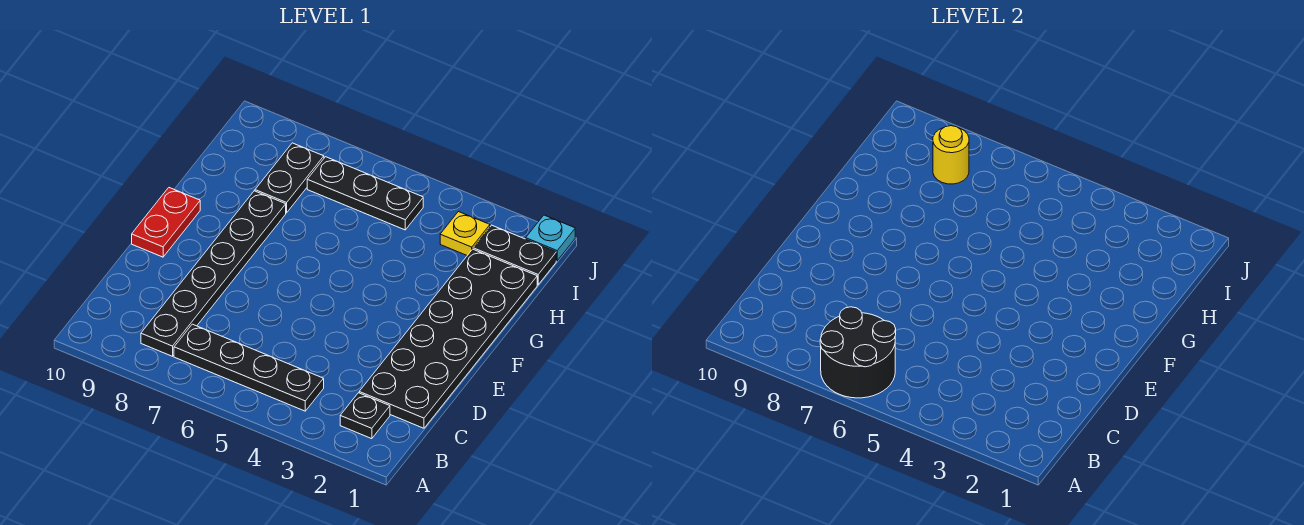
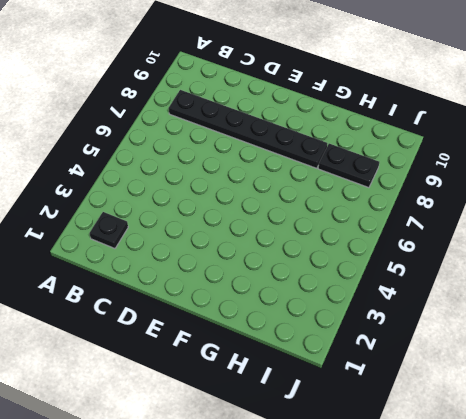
none -> black 1x4 plate [174,324,324,411]
none -> black 2x6 plate [359,249,537,428]
none -> red 1x2 plate [132,188,200,257]

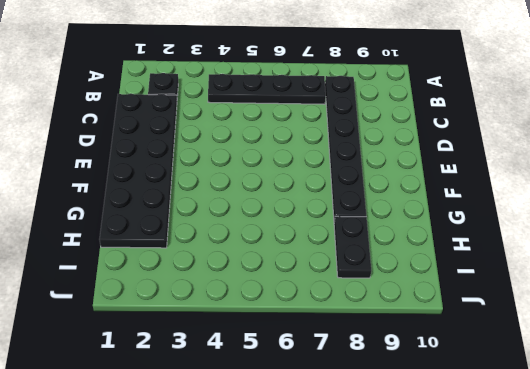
none -> red 1x2 plate [132,188,200,257]
none -> black 1x2 plate [473,225,556,285]
none -> yellow 1x1 plate [440,212,490,255]

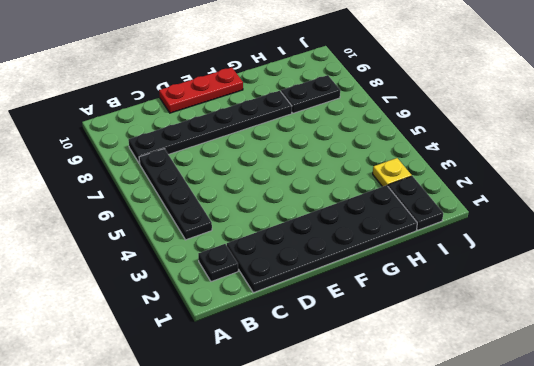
red 1x3 plate [159,67,243,113] -> red 1x2 plate [132,188,200,257]
none -> black 1x3 plate [307,157,423,230]
none -> cyan 1x1 plate [526,215,575,261]
none -> black 2x2 round brick [820,307,896,398]

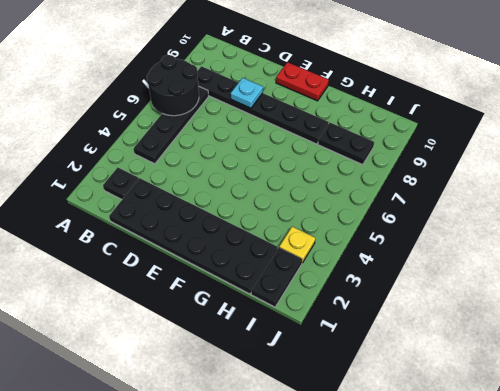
cyan 1x1 plate [231,78,263,108] -> cyan 1x1 plate moved to [526,215,575,261]
none -> black 1x3 plate [307,157,423,230]
none -> yellow 1x1 round brick [933,126,969,184]

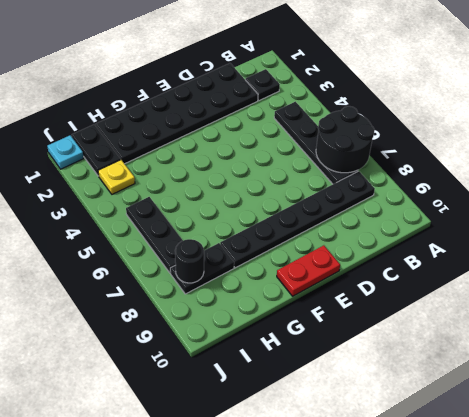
black 1x1 round brick [175,239,204,283] -> yellow 1x1 round brick [933,126,969,184]

